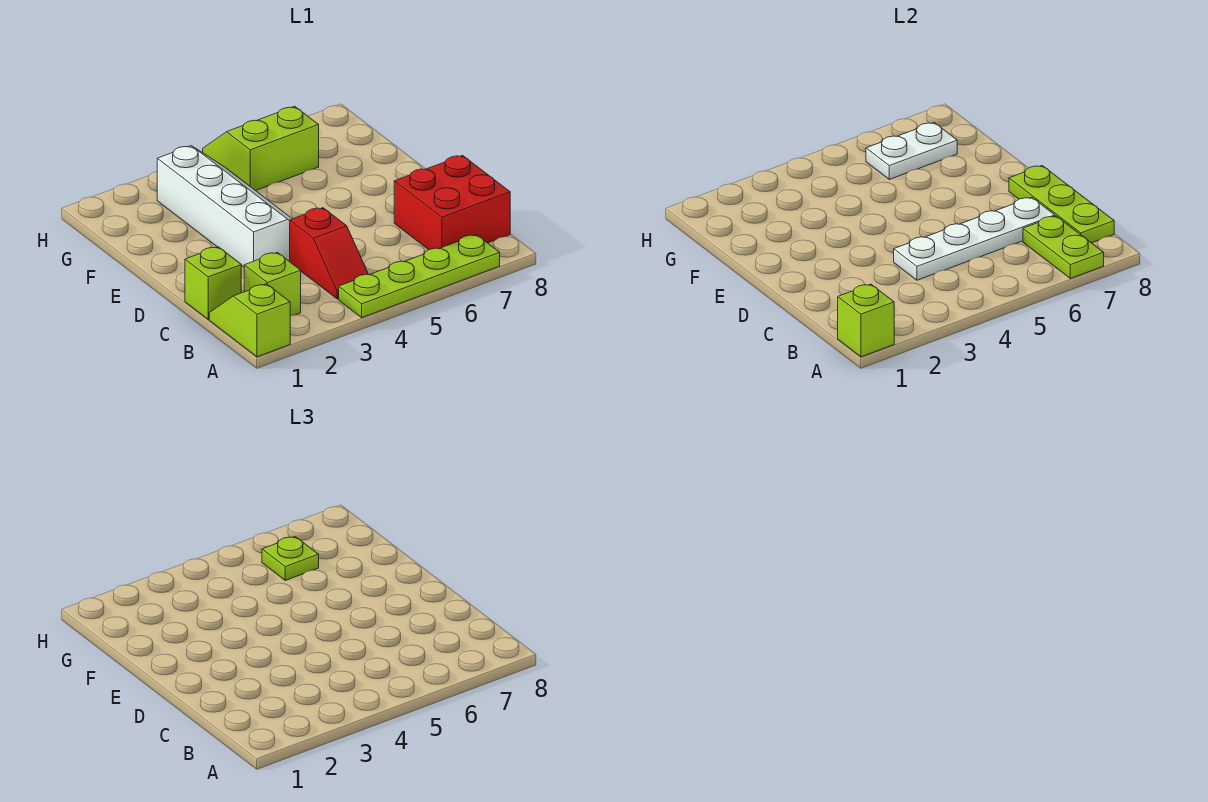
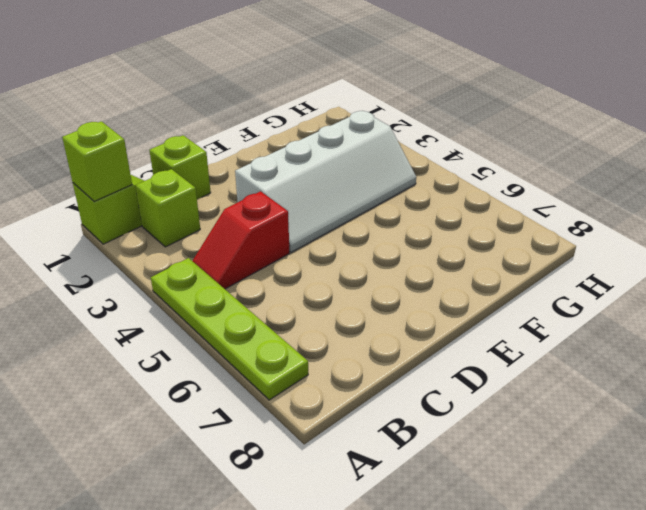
none -> red 2x2 brick [394,155,510,250]
none -> lime 2x2 slope [203,106,319,191]
none -> lime 1x2 plate [1023,216,1104,279]

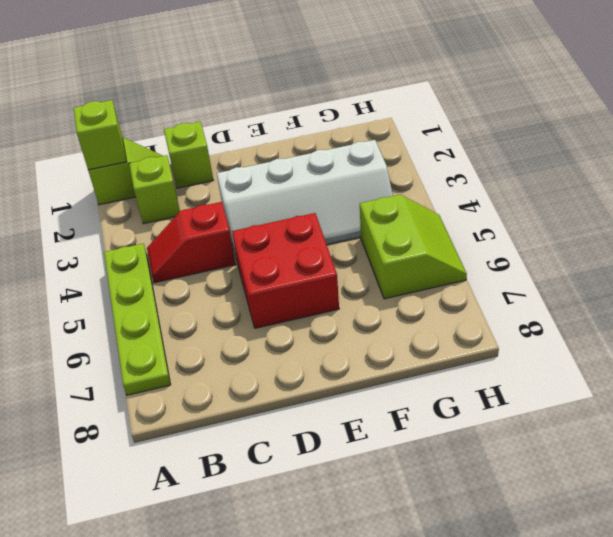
red 2x2 brick [232,213,339,328] -> red 2x2 brick moved to [394,155,510,250]
none -> lime 1x2 plate [1023,216,1104,279]
none -> lime 1x3 plate [1009,166,1114,243]
none -> white 1x4 plate [894,197,1055,280]

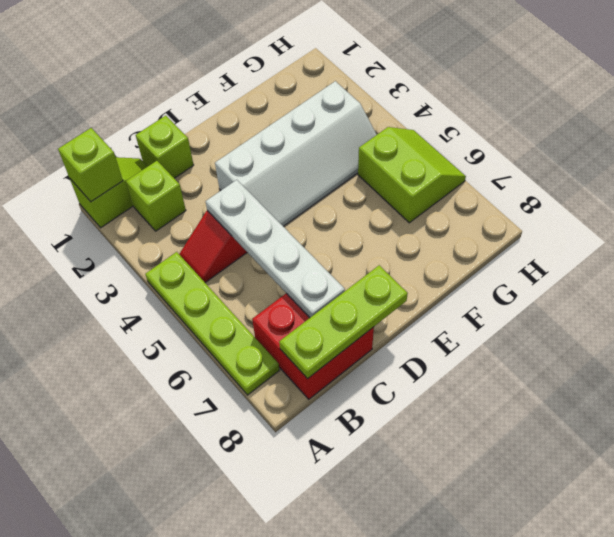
none -> lime 1x2 plate [1023,216,1104,279]
none -> white 1x2 plate [866,123,957,179]
none -> lime 1x1 plate [262,537,319,580]

